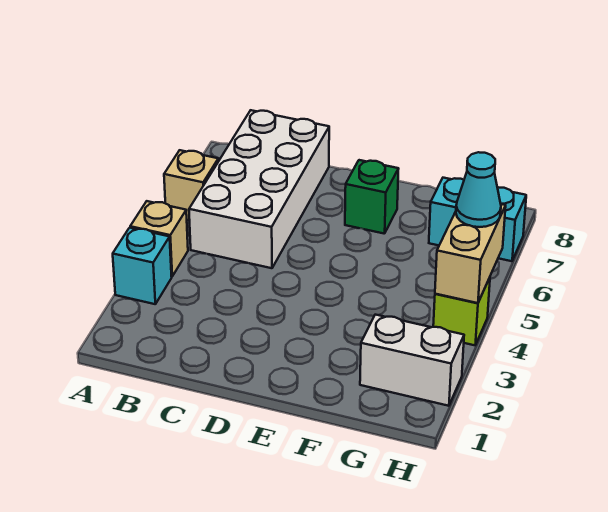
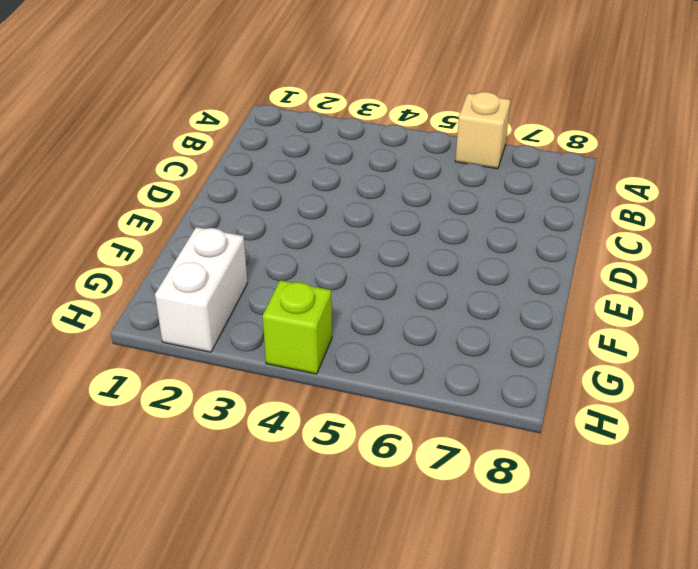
none -> cyan 1x1 brick [113,228,172,304]
none -> tan 1x1 brick [130,201,188,276]

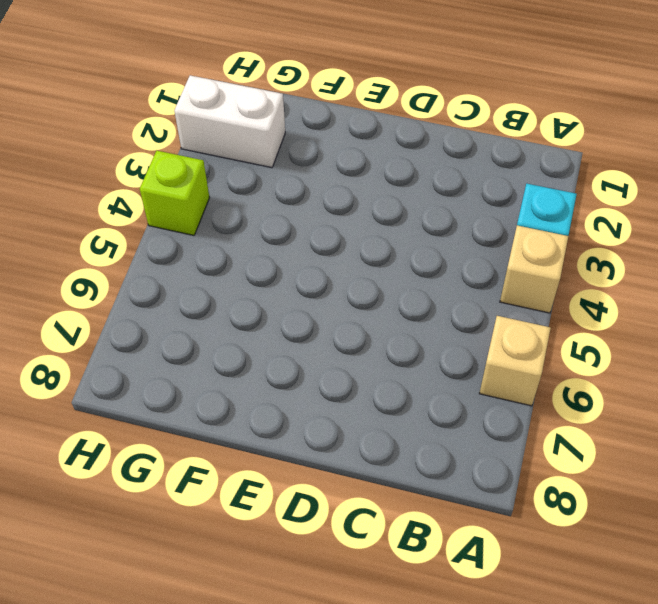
none -> white 2x4 brick [189,110,329,268]
none -> green 1x1 brick [345,160,398,234]

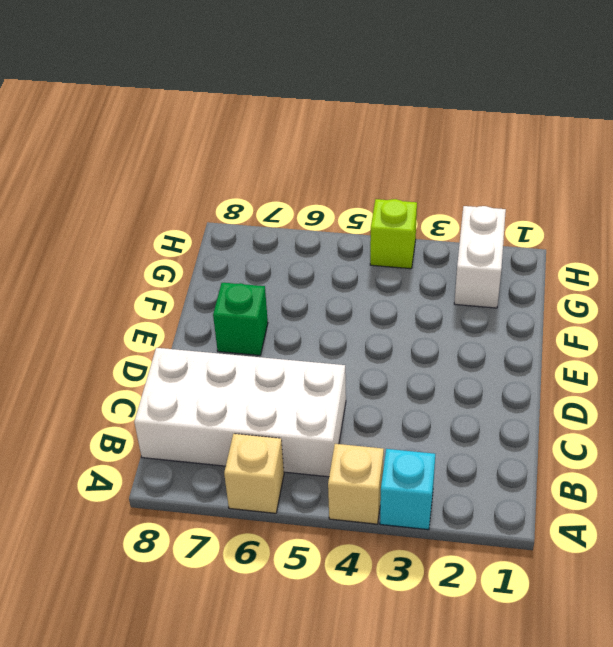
none -> cyan 1x2 brick [429,178,526,261]
none -> tan 1x2 brick [435,204,506,303]

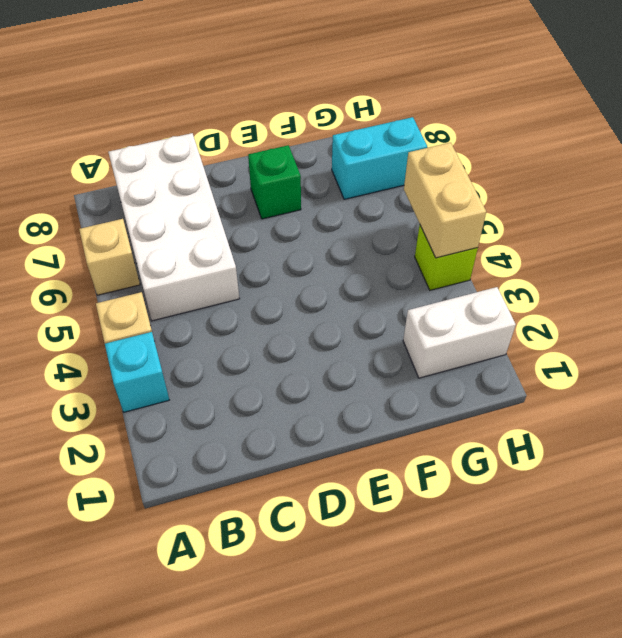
none -> cyan 1x1 cone [456,152,501,227]

